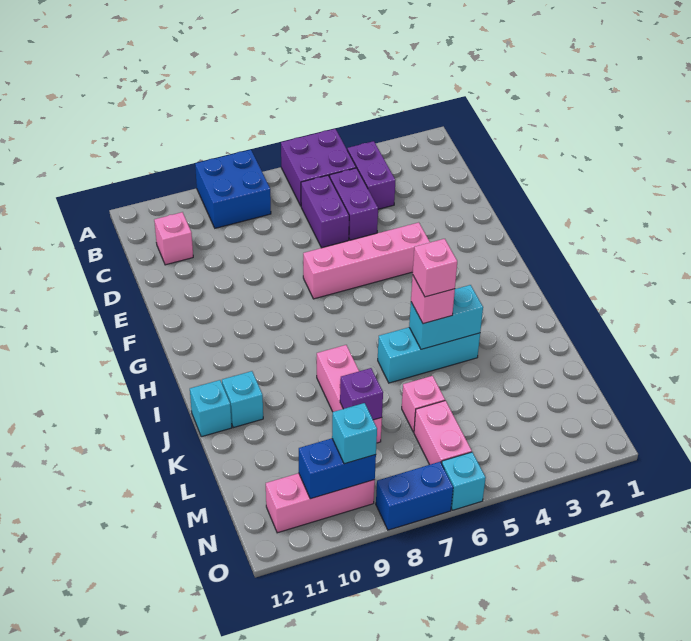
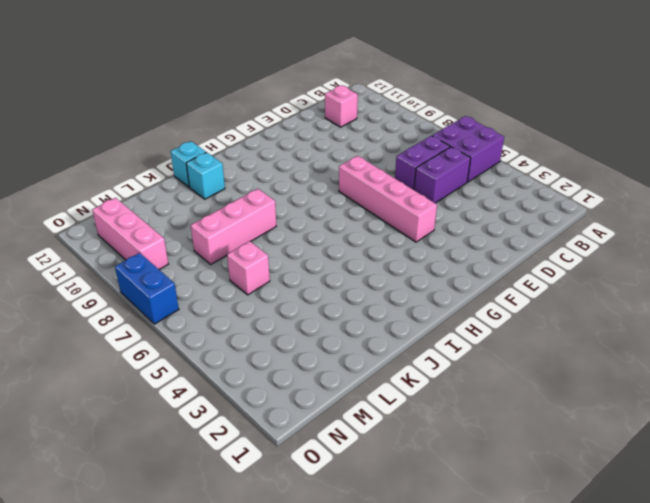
none -> blue 2x2 brick [195,150,271,228]
none -> purple 1x2 brick [347,141,395,209]
none -> cyan 1x3 brick [378,327,480,383]

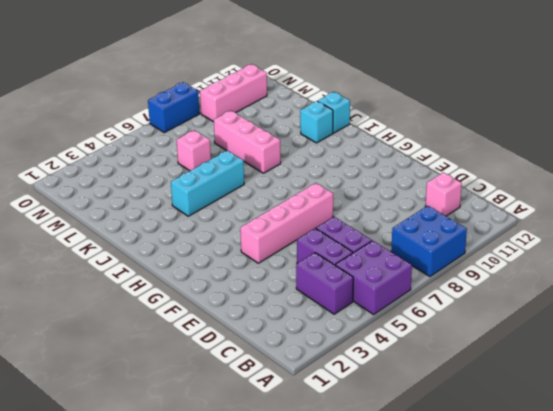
none -> pink 1x2 brick [414,401,472,465]
none -> cyan 1x1 brick [442,452,486,510]
none -> cyan 1x2 brick [409,285,483,349]

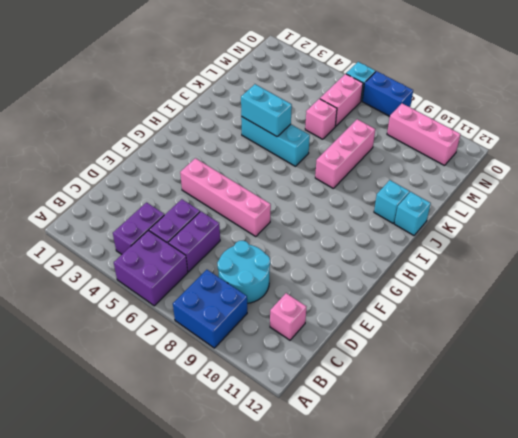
cyan 2x2 round brick [217,241,270,303] -> none
none -> purple 1x1 brick [340,368,383,420]
none -> blue 1x2 brick [299,438,376,499]
none -> pink 1x1 brick [411,276,455,324]

